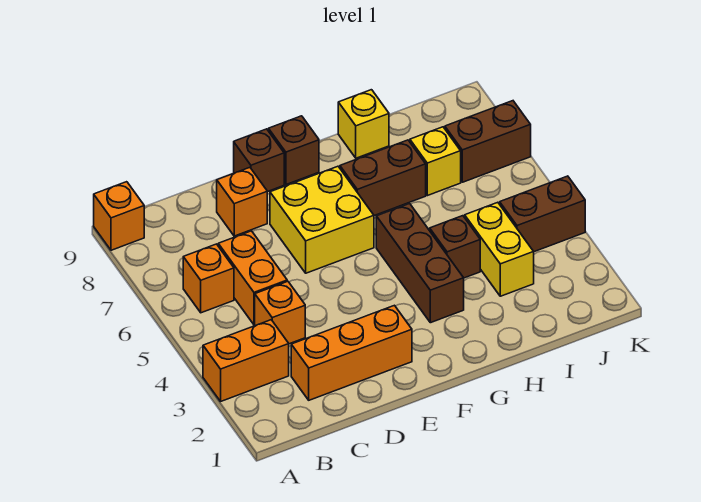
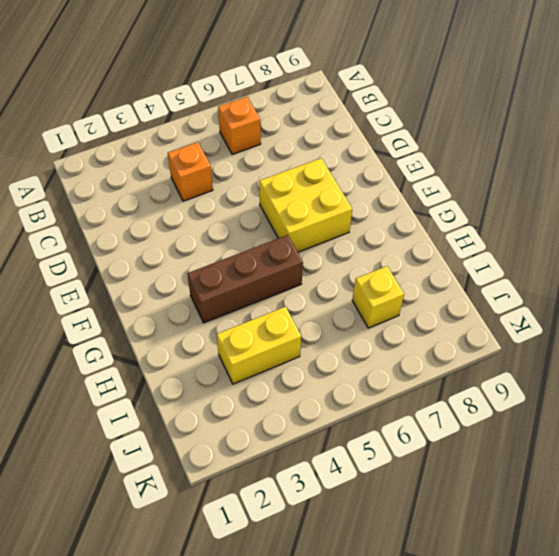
none -> orange 1x2 brick [203,320,289,401]
none -> orange 1x1 brick [94,182,144,250]
none -> orange 1x3 brick [291,305,412,400]

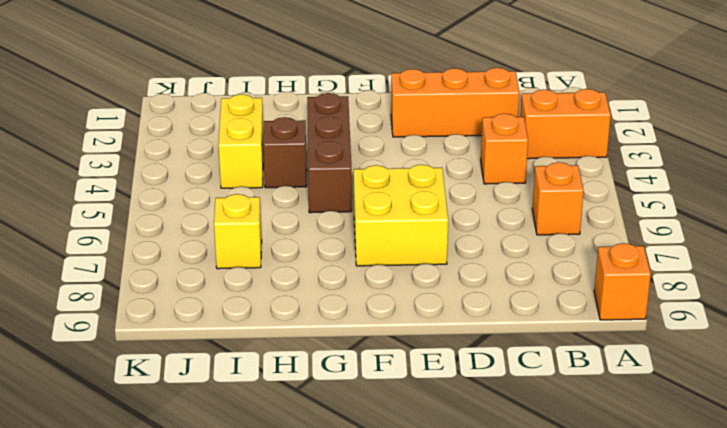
none -> orange 1x2 brick [218,231,287,325]
none -> orange 1x1 brick [217,167,267,236]
none -> brown 1x1 brick [234,129,284,192]

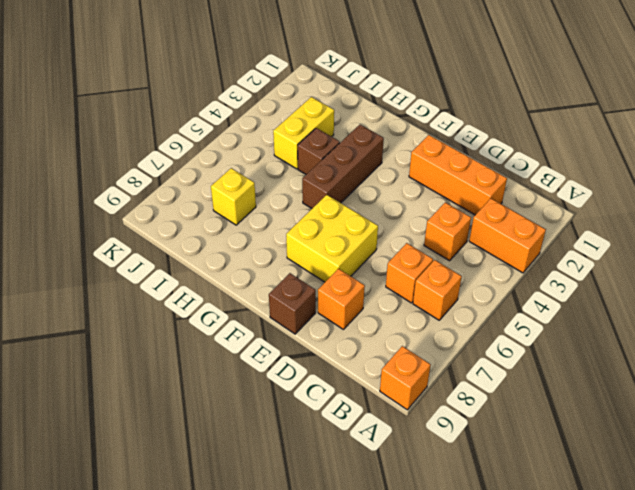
orange 1x1 brick [386,243,433,303] -> orange 1x2 brick [218,231,287,325]
none -> brown 1x1 brick [268,116,319,185]
none -> brown 1x2 brick [340,140,426,216]
none -> yellow 1x1 brick [338,90,389,158]

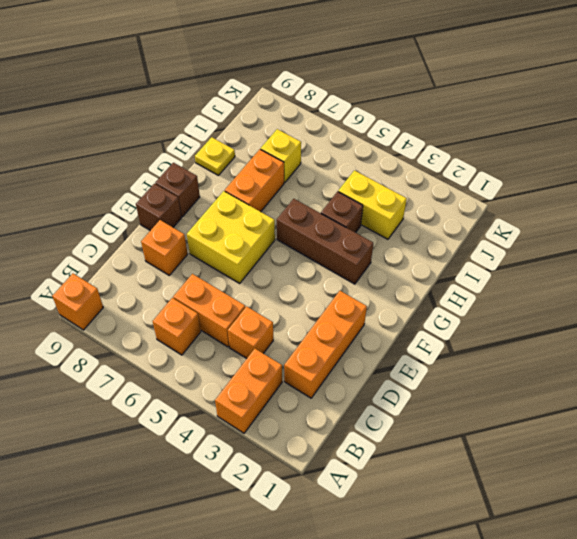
orange 1x2 brick [225,149,284,212] -> brown 1x2 brick [340,140,426,216]
yellow 1x1 plate [195,137,235,175] -> yellow 1x1 brick [338,90,389,158]
none -> brown 1x2 brick [500,176,585,252]
none -> brown 1x2 brick [445,101,531,182]

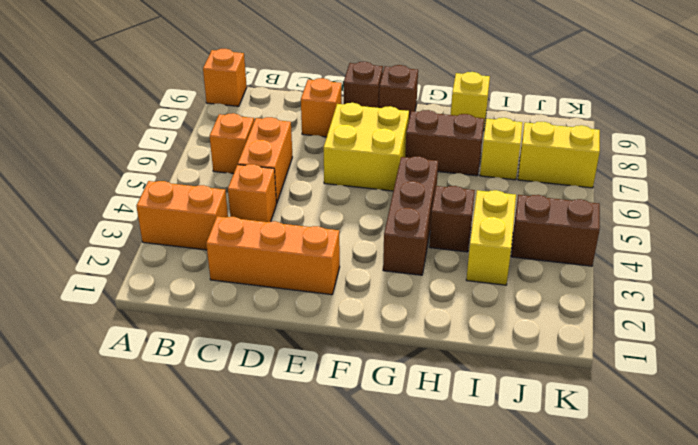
yellow 1x2 brick [518,122,600,188] -> brown 1x2 brick [445,101,531,182]

